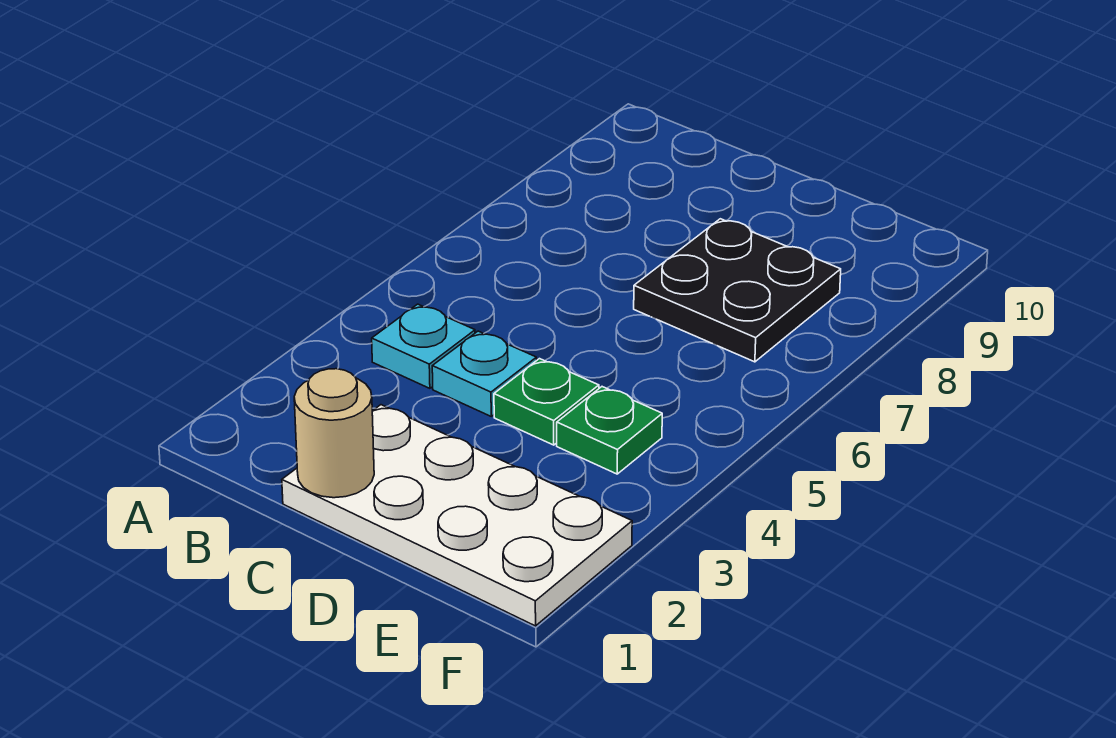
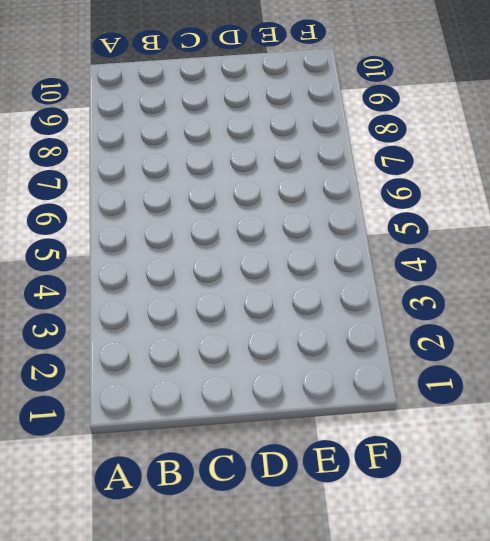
none -> cyan 1x1 plate [372,304,475,388]
none -> white 2x4 plate [282,405,632,626]

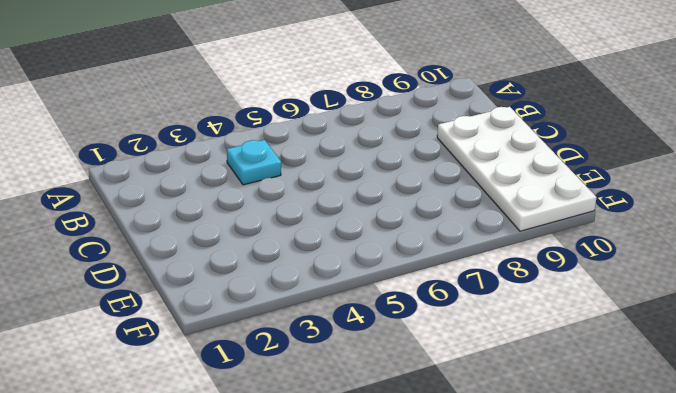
white 2x4 plate [437,107,597,231] -> white 2x4 plate moved to [282,405,632,626]
none -> cyan 1x1 plate [432,331,537,416]
none -> green 1x1 plate [494,359,599,445]

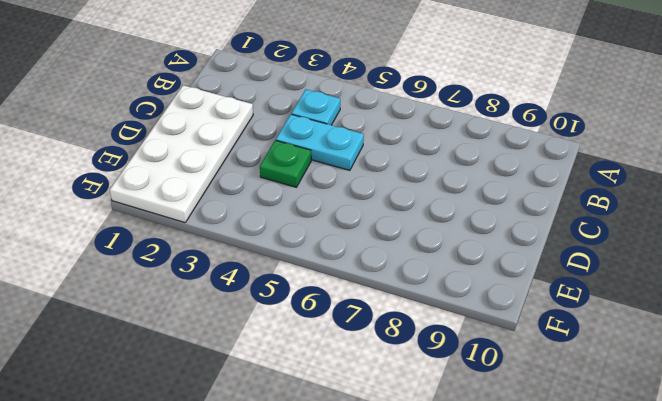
cyan 1x2 plate [276,114,364,170] -> cyan 1x1 plate [432,331,537,416]
none -> black 2x2 plate [634,219,841,362]
none -> green 1x1 plate [557,387,662,474]

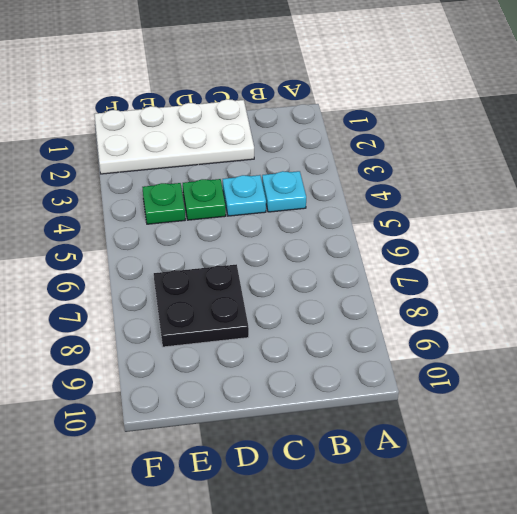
none -> tan 1x1 round brick [294,369,374,498]

